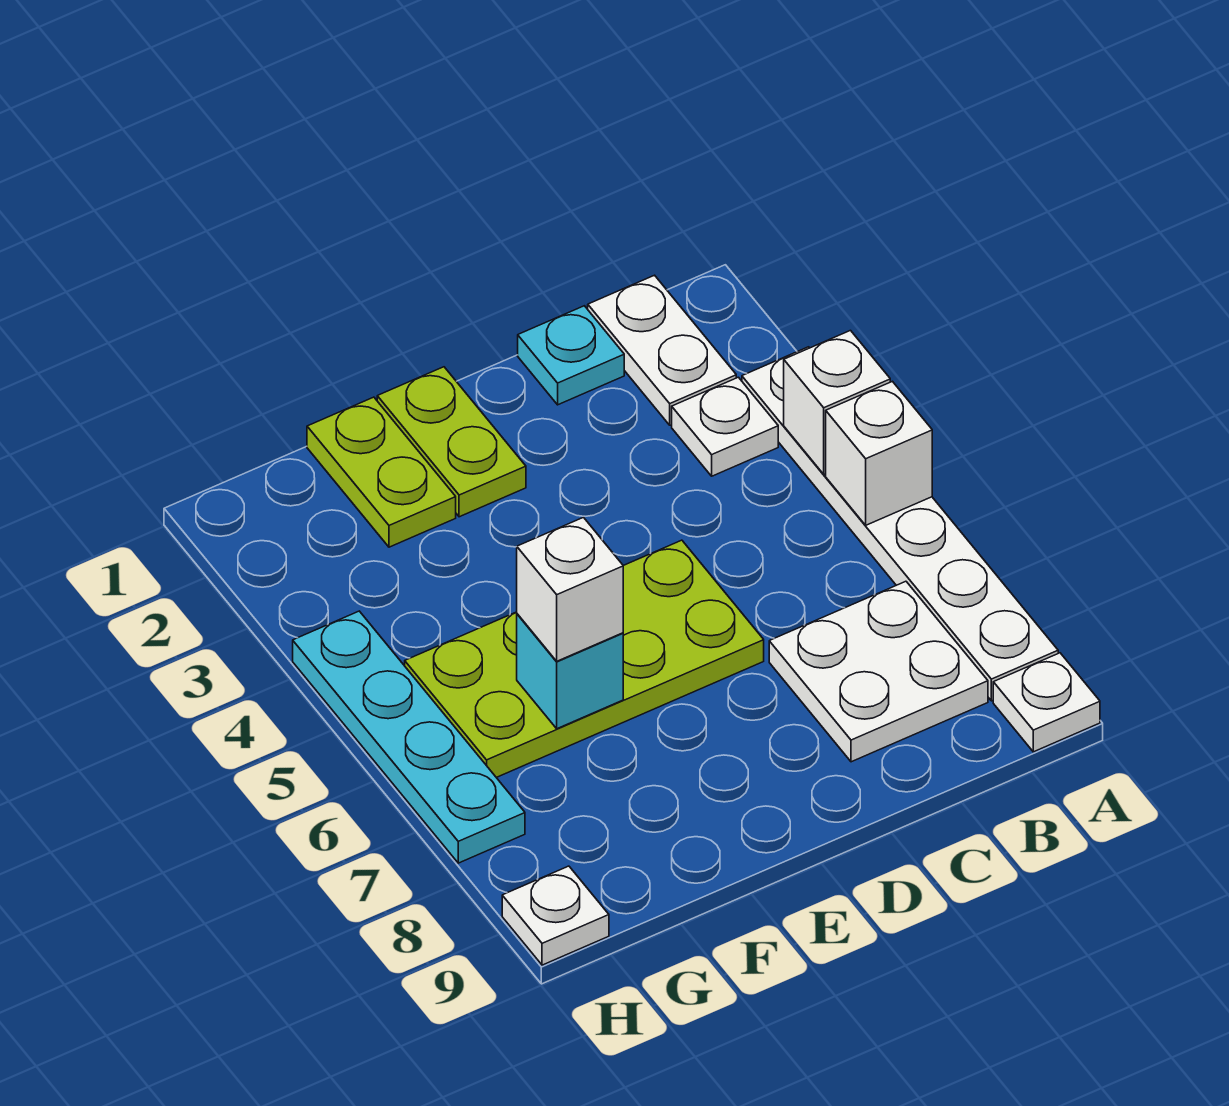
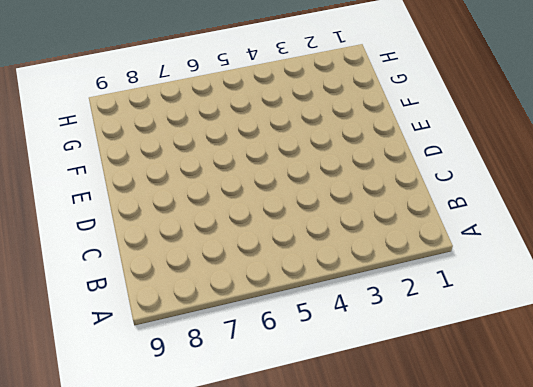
none -> white 1x6 plate [742,347,1058,701]
none -> white 1x1 plate [993,653,1100,752]
none -> white 1x2 plate [588,275,736,425]

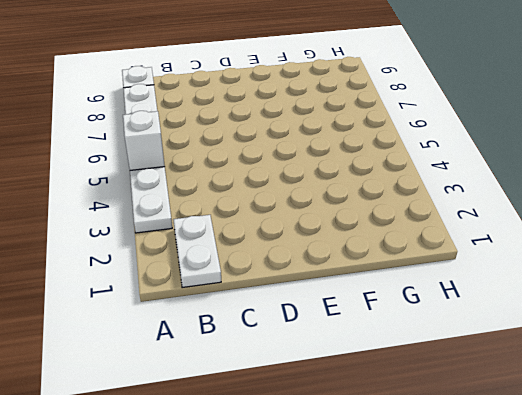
none -> white 1x1 plate [672,377,778,476]
none -> white 2x2 plate [769,581,988,762]
none -> cyan 1x1 plate [518,306,624,405]

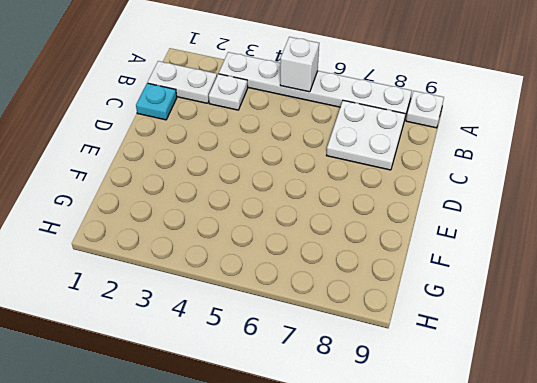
none -> lime 2x4 plate [405,540,764,778]
none -> lime 1x2 plate [377,367,526,517]
none -> lime 1x2 plate [307,397,456,547]

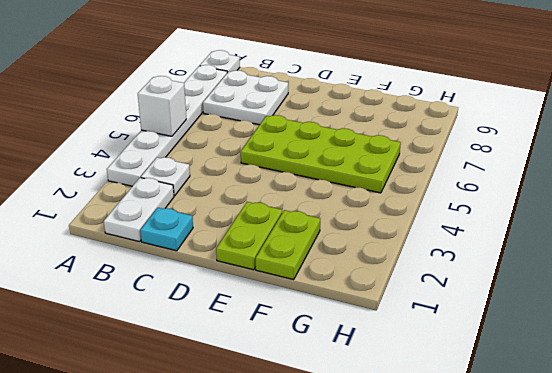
none -> cyan 1x4 plate [293,611,525,863]
none -> white 1x1 plate [502,866,609,965]
none -> white 1x1 brick [784,331,890,474]

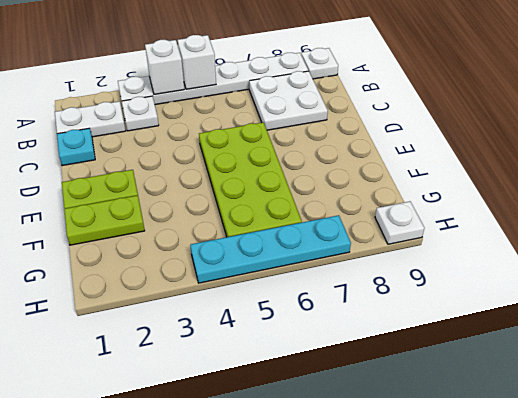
none -> cyan 1x1 brick [517,614,623,729]
none -> white 1x1 brick [517,517,623,661]

